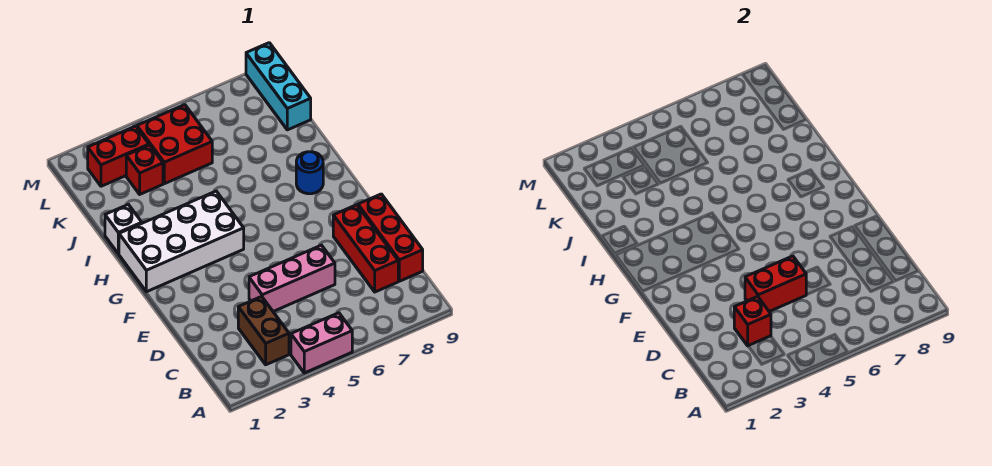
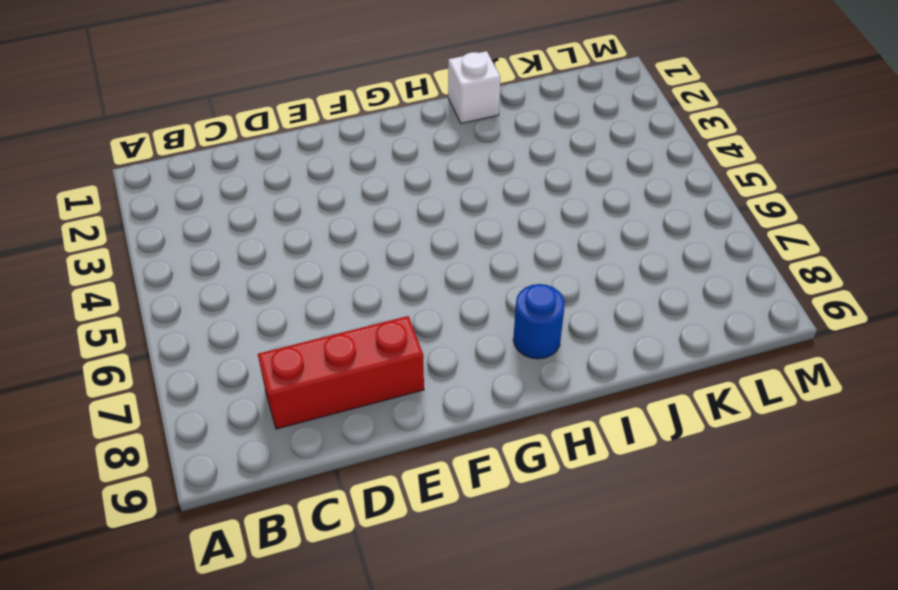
none -> pink 1x2 brick [291,313,352,373]
none -> brown 1x2 brick [238,296,289,365]
none -> red 1x3 brick [358,194,423,281]

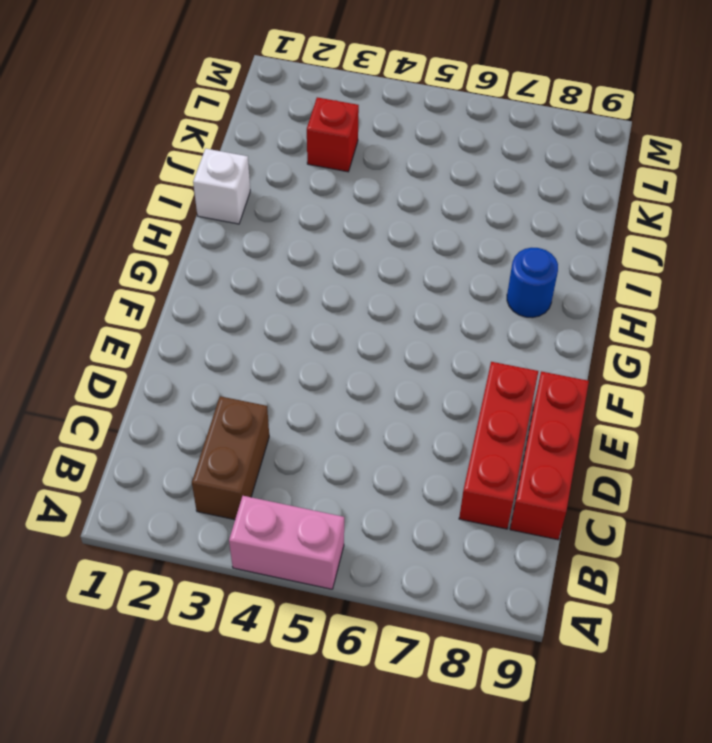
none -> pink 1x3 brick [249,245,335,311]
none -> white 2x4 brick [119,191,244,292]
none -> red 2x2 brick [137,105,212,184]

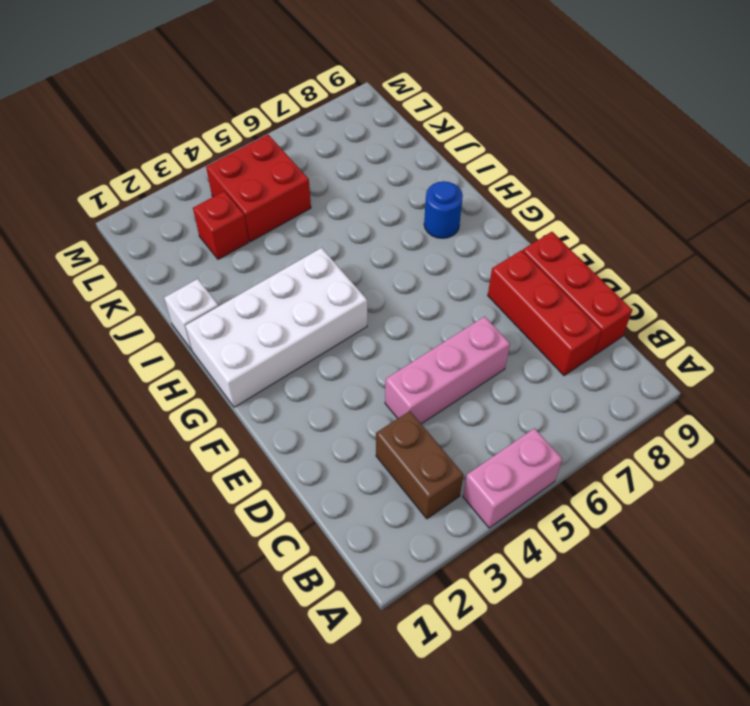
none -> cyan 1x3 brick [246,43,311,130]
none -> red 1x2 brick [88,126,149,186]
none -> red 1x1 brick [734,296,771,346]

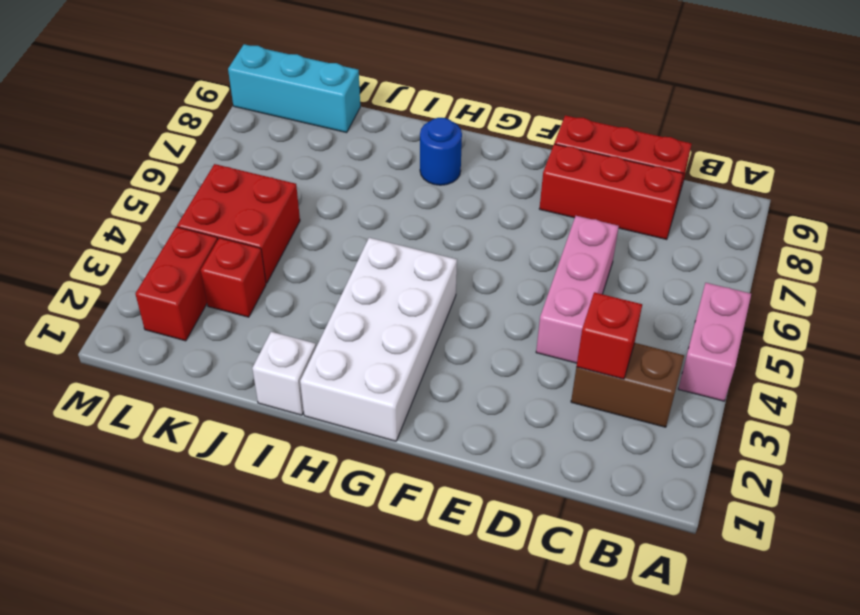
none -> red 1x2 brick [745,256,806,311]

